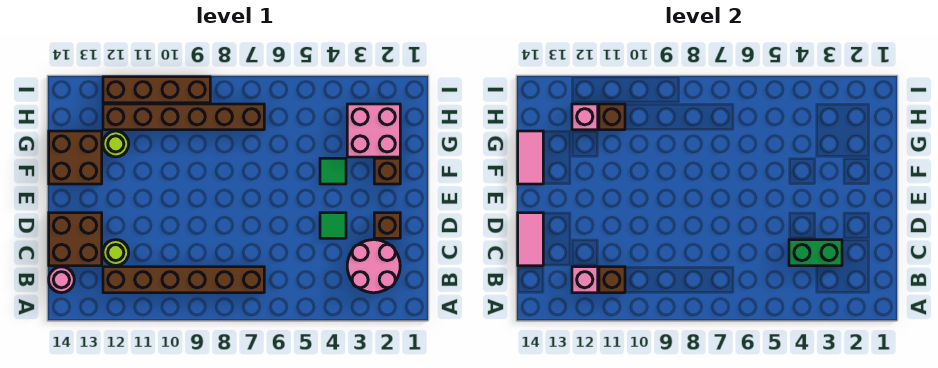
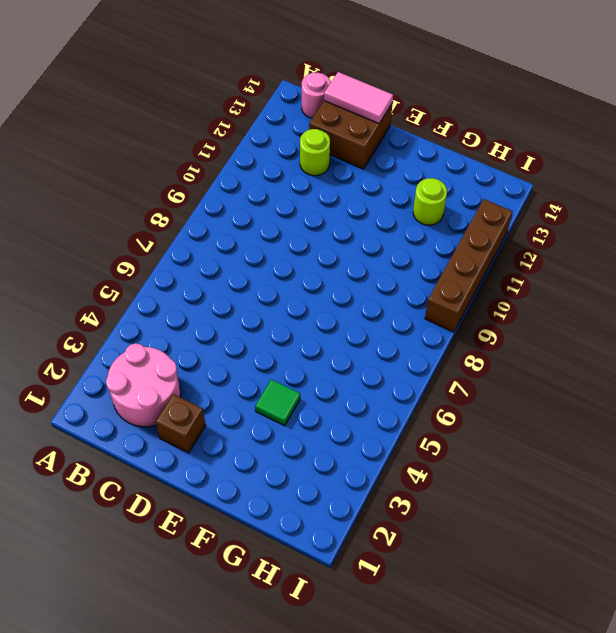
none -> brown 1x6 brick [103,267,264,293]
none -> green 1x1 tile [320,213,346,238]
none -> brown 1x1 brick [374,158,400,184]

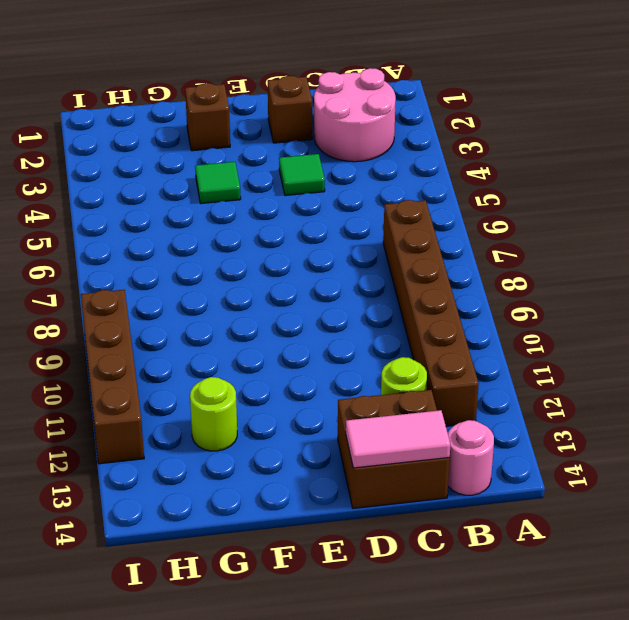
none -> brown 2x2 brick [49,131,102,184]
none -> pink 2x2 brick [347,104,400,157]
none -> brown 1x6 brick [103,104,264,130]

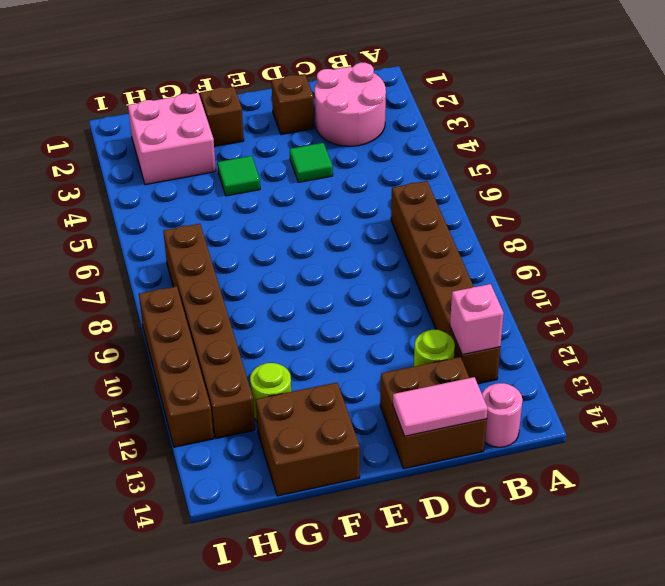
none -> brown 1x1 brick [599,267,625,293]
none -> green 1x2 brick [789,240,842,266]
none -> pink 1x2 tile [518,131,543,184]

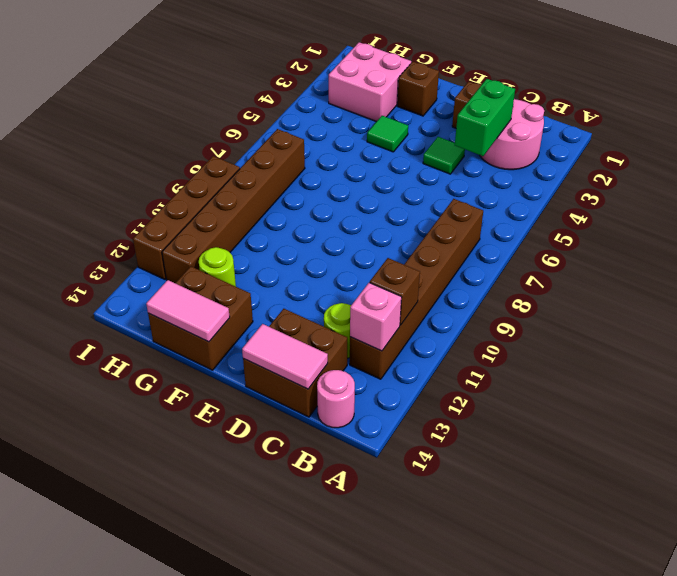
none -> brown 1x1 brick [599,104,625,130]
none -> pink 1x1 brick [572,104,598,130]

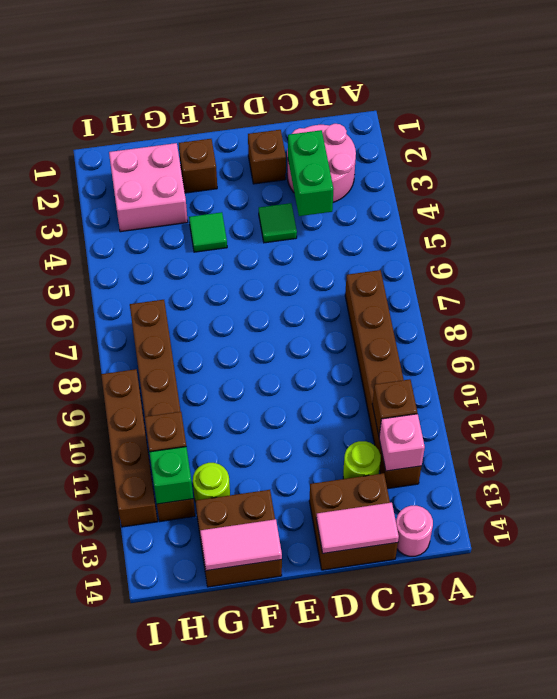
green 1x1 brick [149,447,193,504] -> pink 1x1 brick [572,104,598,130]

